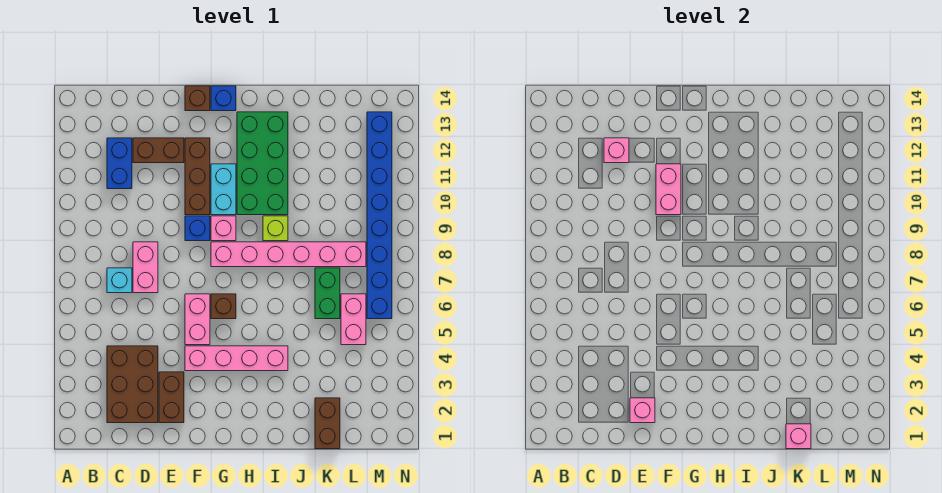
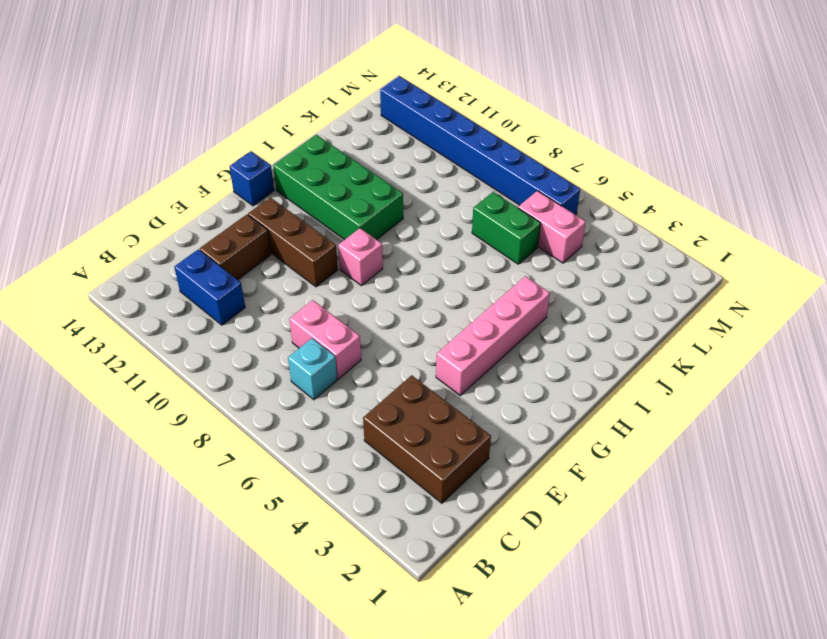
none -> brown 1x2 brick [159,372,184,423]
none -> pink 1x2 brick [185,294,210,345]
none -> blue 1x1 brick [185,216,210,241]

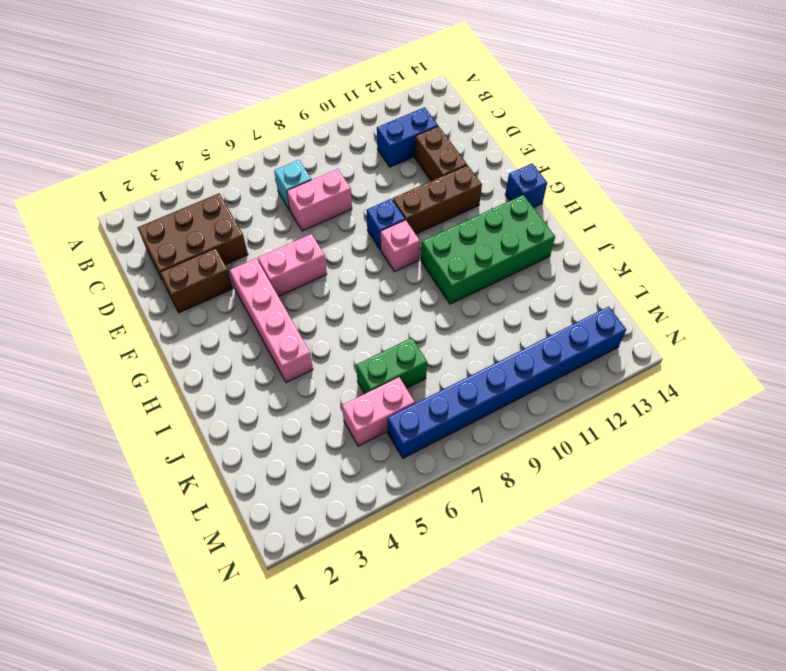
none -> brown 1x1 brick [185,86,210,111]
none -> brown 1x1 brick [211,294,236,319]
none -> pink 1x6 brick [211,242,366,267]

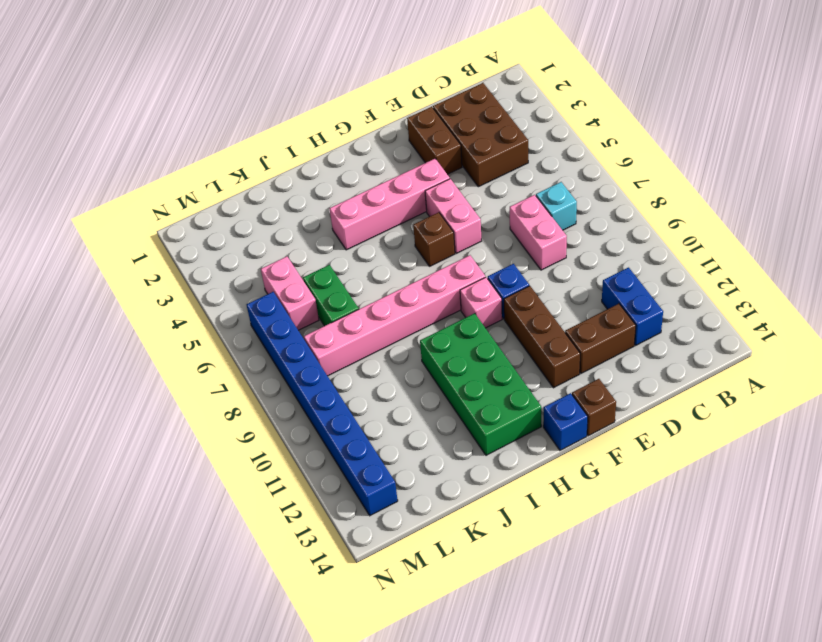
none -> cyan 1x2 brick [211,164,236,215]
none -> lime 1x1 brick [263,216,288,241]
none -> brown 1x2 brick [315,398,340,449]

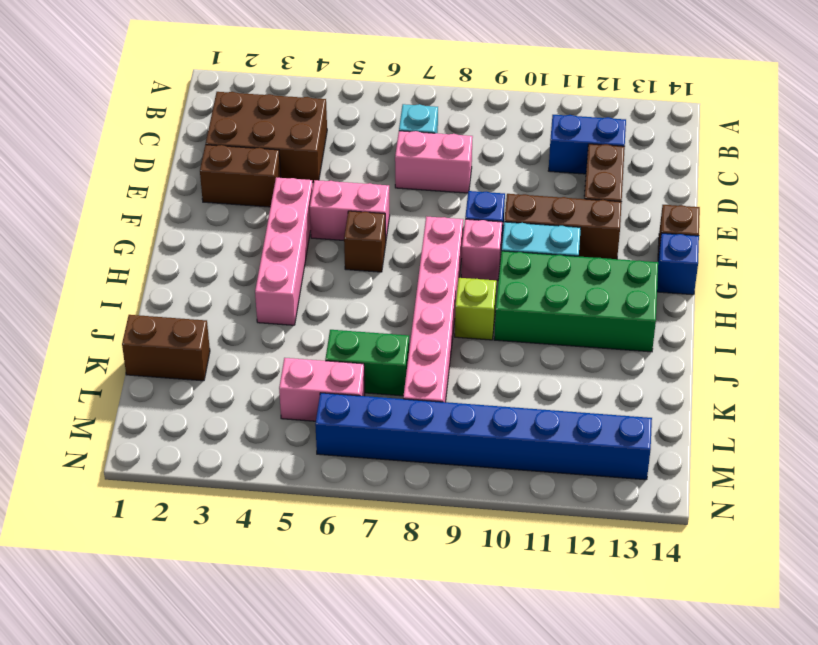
none -> pink 1x1 brick [604,138,629,163]
none -> pink 1x1 brick [630,398,655,423]
none -> pink 1x2 brick [656,164,681,215]

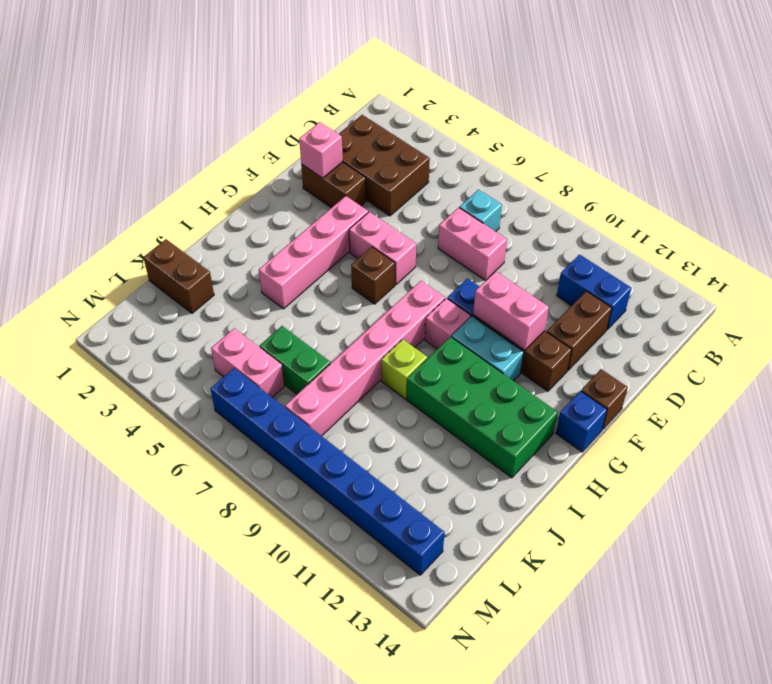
none -> pink 1x1 brick [604,138,629,163]
none -> pink 1x1 brick [786,424,811,449]

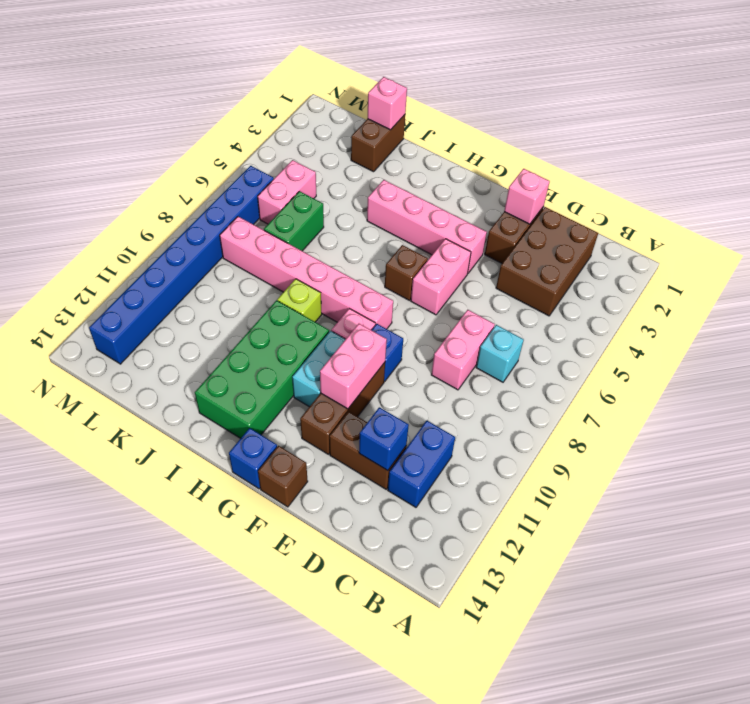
blue 1x1 brick [359,407,409,471] -> pink 1x1 brick [604,138,629,163]

